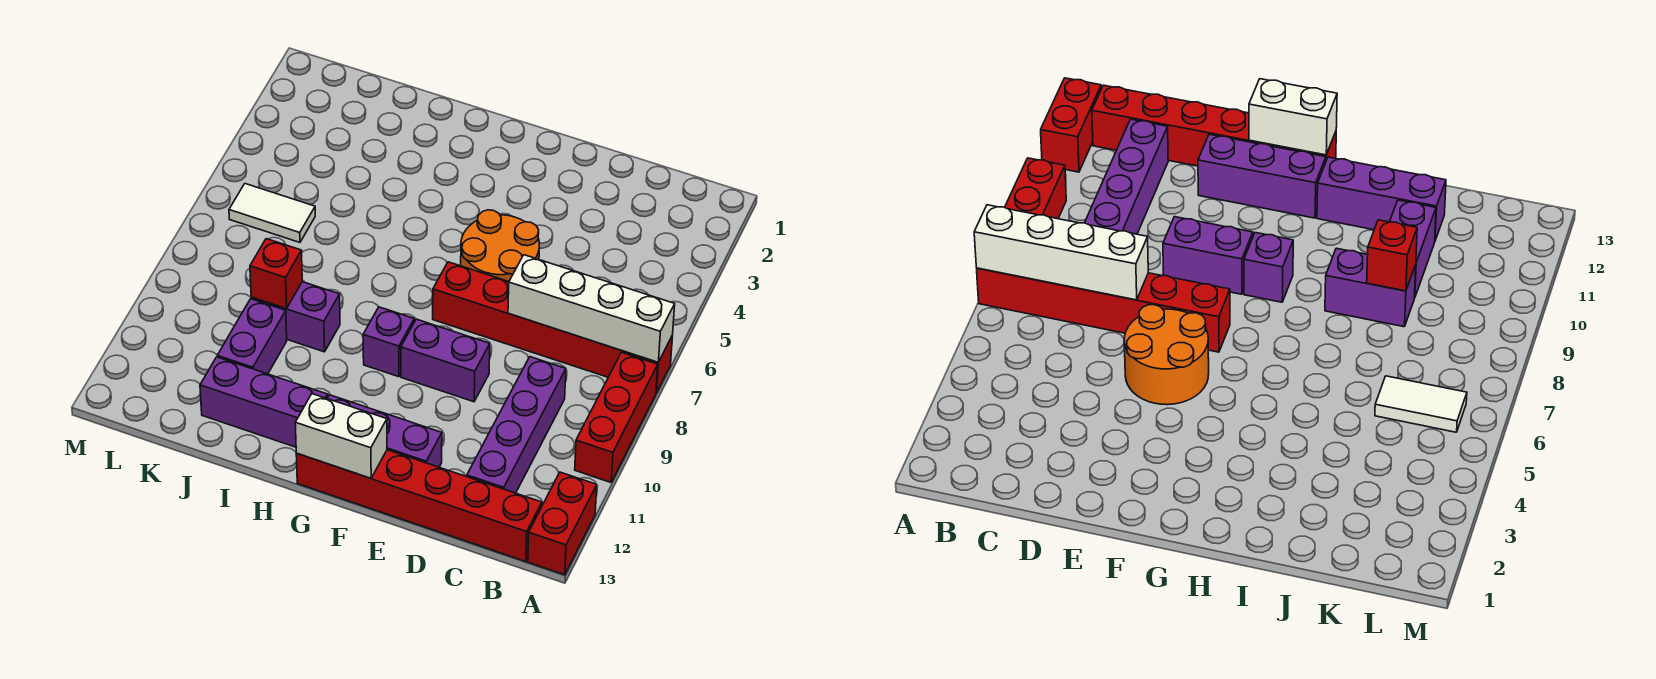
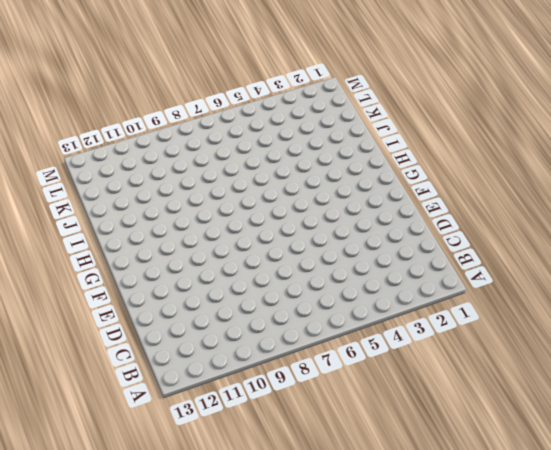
none -> red 1x6 brick [433,262,673,393]
none -> red 1x3 brick [575,352,658,482]
none -> red 1x2 brick [528,472,597,575]

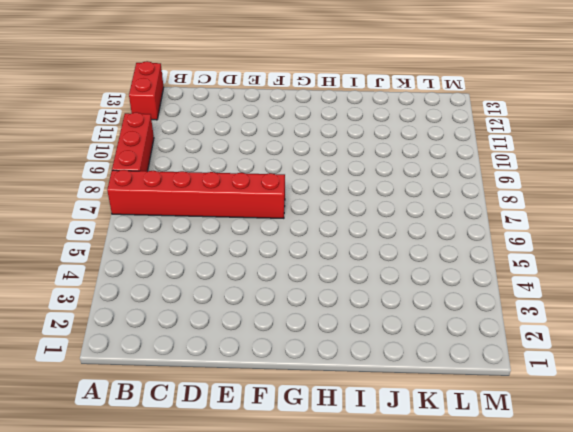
none -> red 1x6 brick [296,450,542,562]
none -> purple 1x4 brick [467,357,566,493]
none -> orange 2x2 round brick [461,210,539,282]

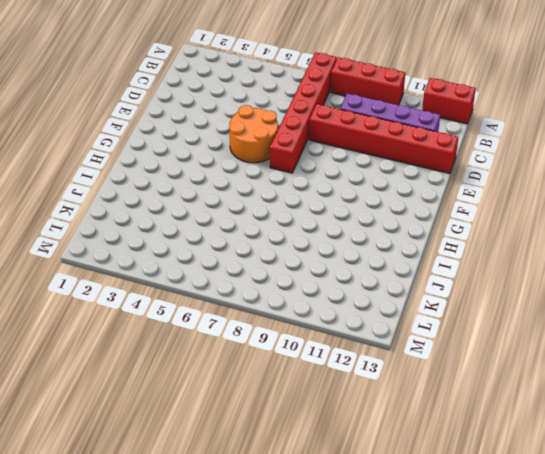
red 1x6 brick [309,104,458,174] -> red 1x6 brick turned to [296,450,542,562]
none -> purple 1x2 brick [401,319,490,402]
none -> purple 1x3 brick [327,395,442,467]
none -> purple 1x1 brick [363,307,414,377]

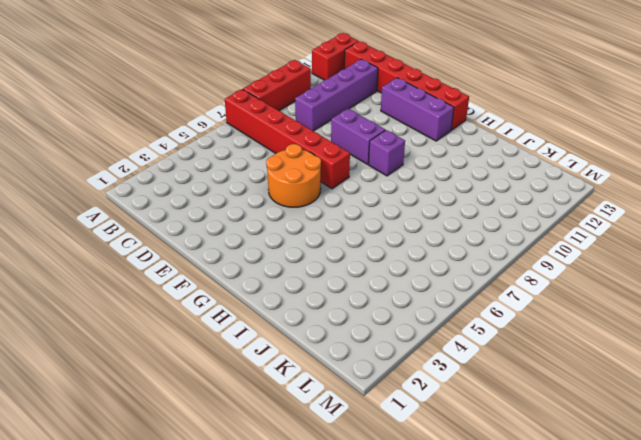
none -> purple 1x3 brick [200,357,328,447]
none -> purple 1x2 brick [251,282,340,352]
none -> purple 1x2 brick [217,299,287,374]

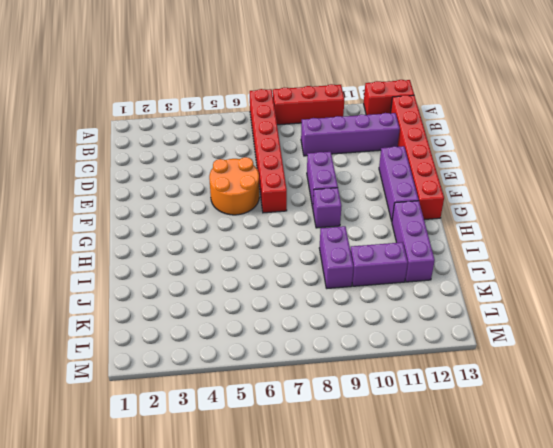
none -> white 1x2 tile [229,184,315,242]
none -> white 1x4 brick [508,255,675,362]
none -> white 1x2 brick [295,394,387,478]

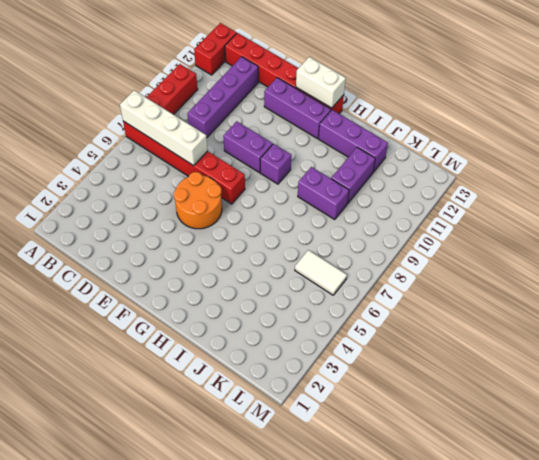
none -> red 1x1 brick [250,239,302,309]

